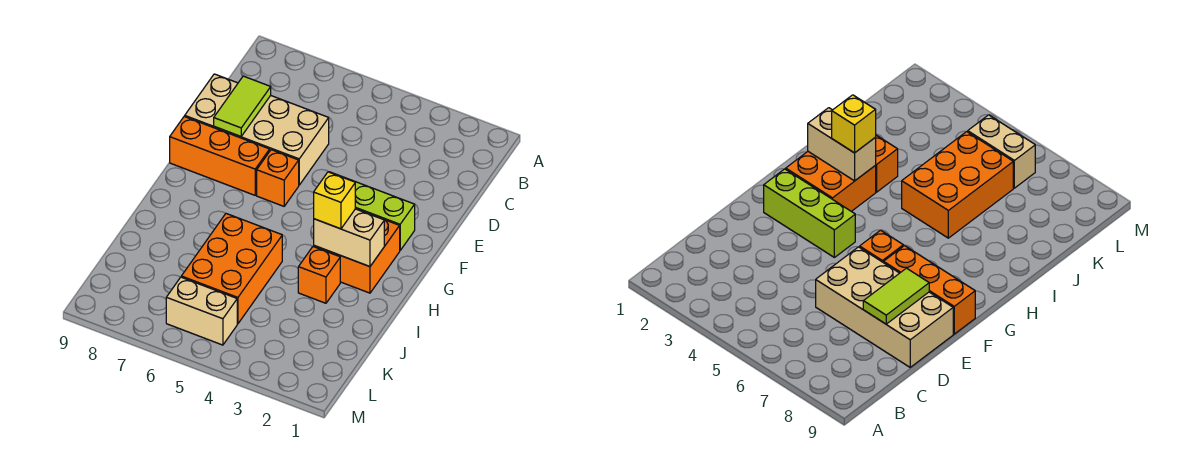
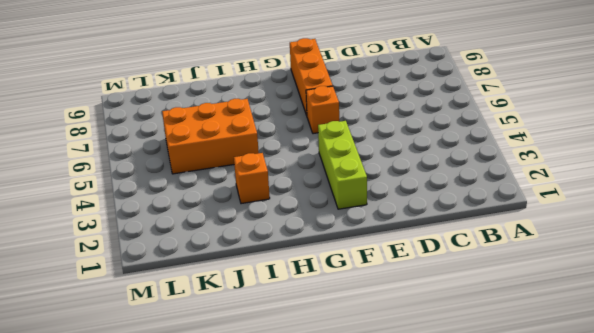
none -> tan 2x4 brick [185,74,329,185]
none -> orange 2x2 brick [314,211,400,293]

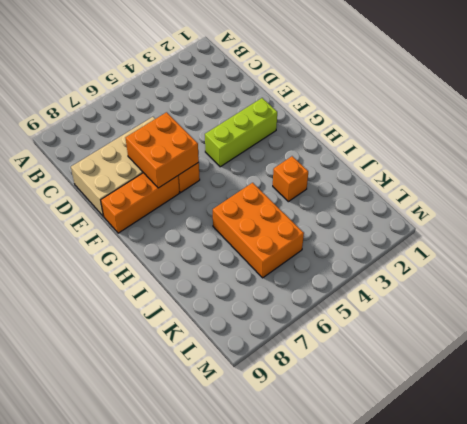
orange 2x2 brick [125,112,199,188] -> orange 2x2 brick moved to [314,211,400,293]
none -> tan 1x2 brick [166,277,237,345]
none -> lime 1x2 tile [214,76,271,136]

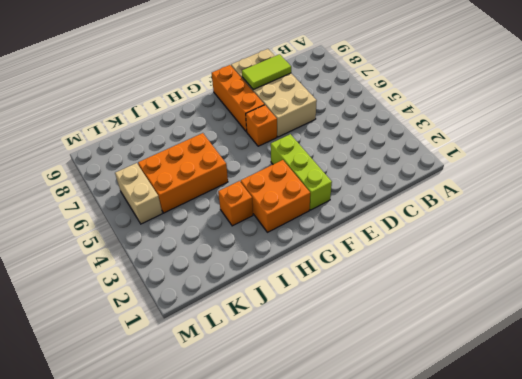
none -> tan 1x2 brick [314,209,384,267]
none -> yellow 1x1 brick [314,172,355,229]

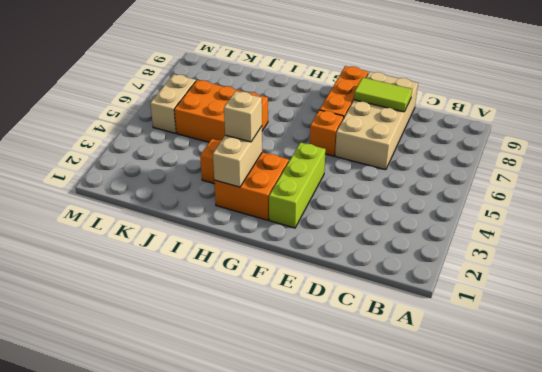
tan 1x1 brick [224,91,262,142] -> yellow 1x1 brick [314,172,355,229]

